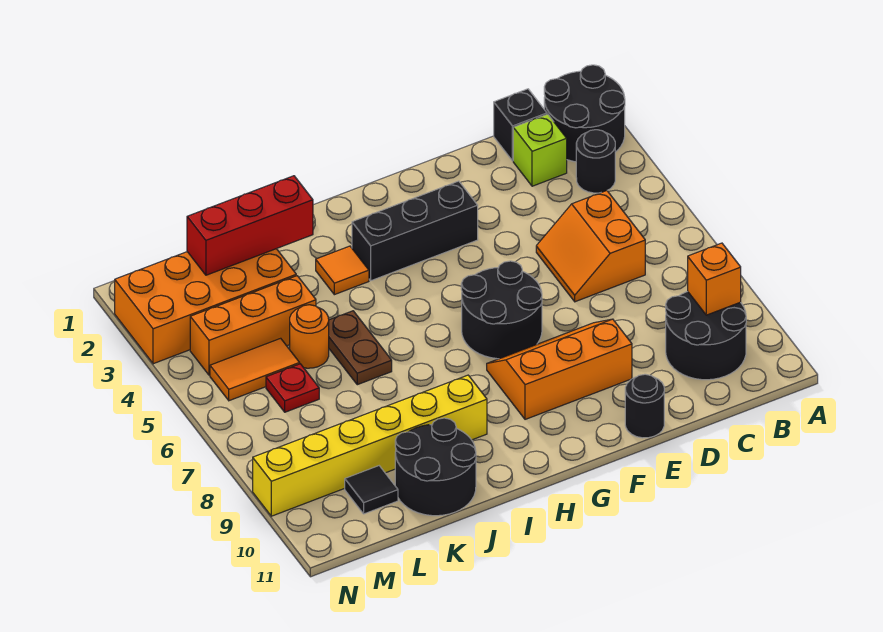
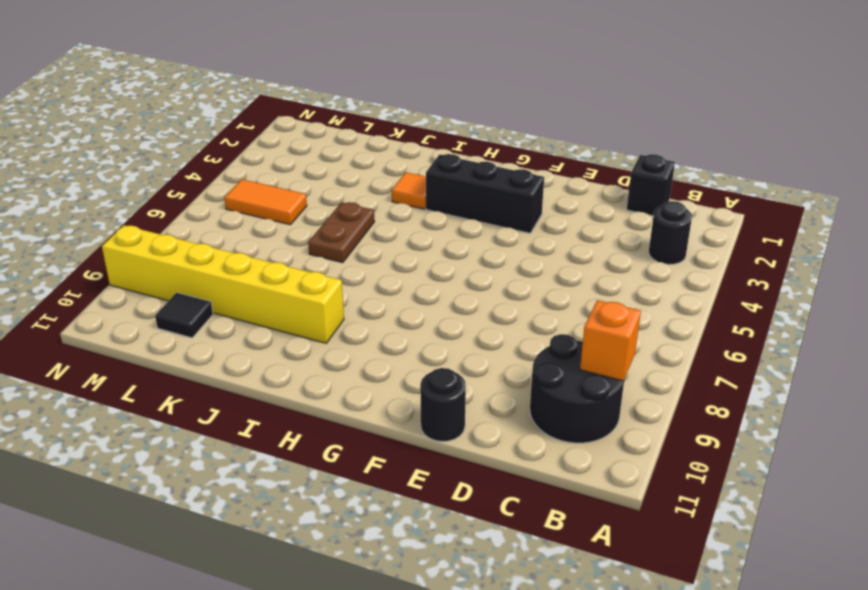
none -> black 2x2 round brick [544,65,625,162]
none -> lime 1x1 brick [513,114,567,186]
none -> orange 2x2 slope [536,191,645,302]

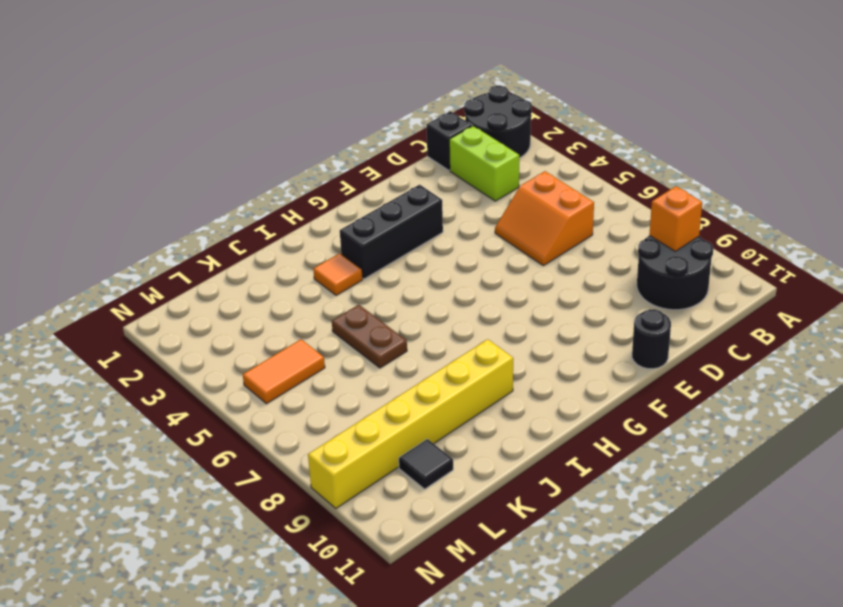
lime 1x2 brick [449,126,519,201] -> lime 1x1 brick [513,114,567,186]
none -> black 1x1 round brick [576,130,615,193]
none -> orange 2x3 slope [487,319,632,419]
none -> black 2x2 round brick [461,261,542,359]

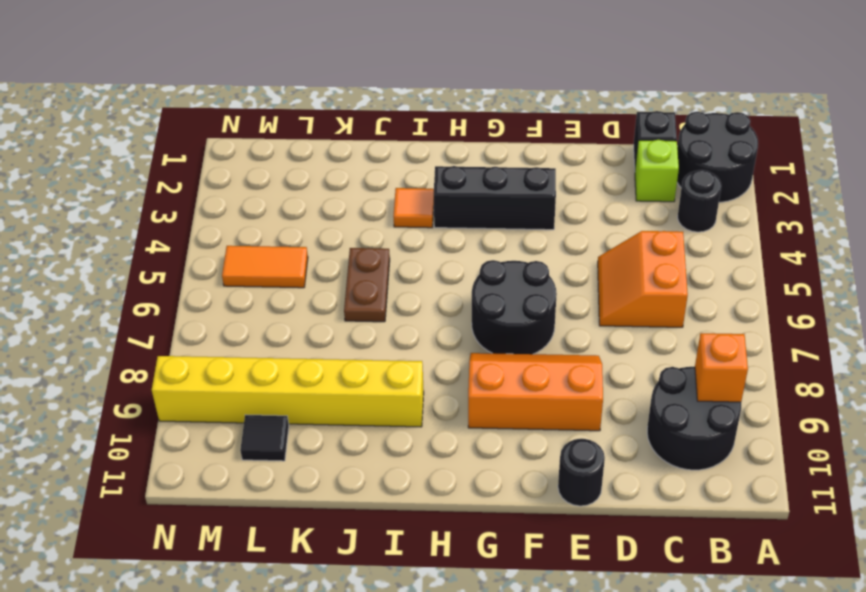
none -> black 2x2 round brick [395,418,476,516]
none -> orange 2x4 brick [115,249,296,364]
none -> orange 1x3 brick [190,276,316,375]

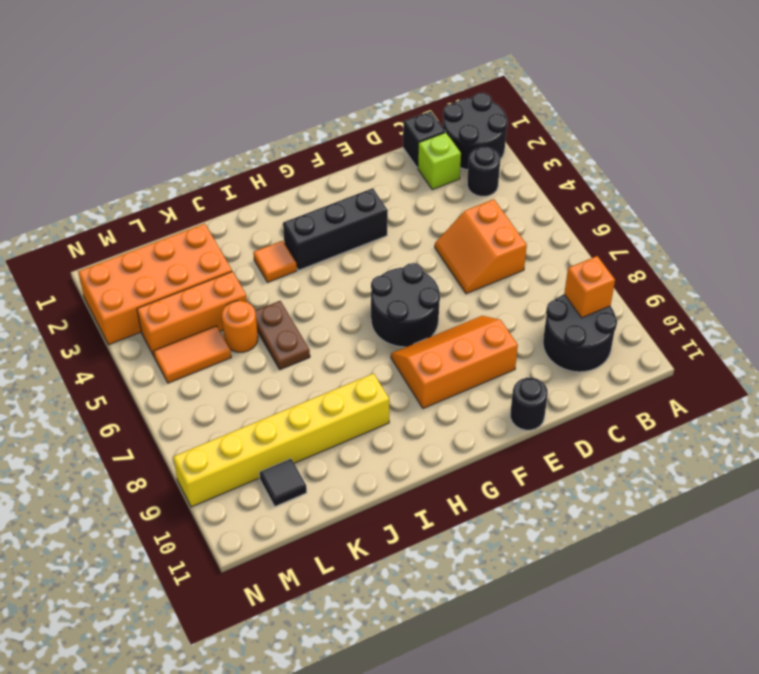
none -> black 2x2 round brick [395,418,476,516]
none -> red 1x1 plate [266,364,319,412]
none -> red 1x3 brick [187,176,313,275]

